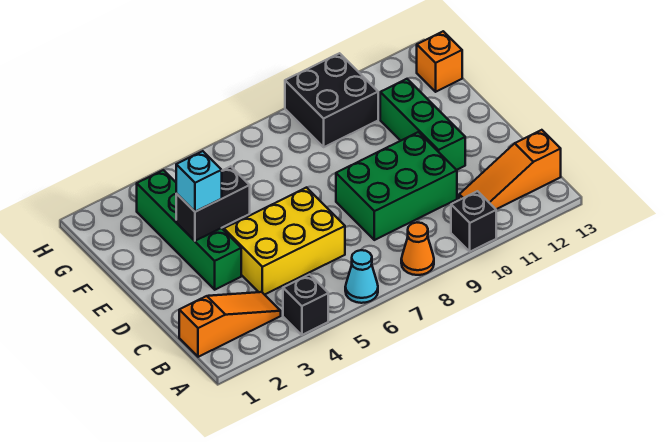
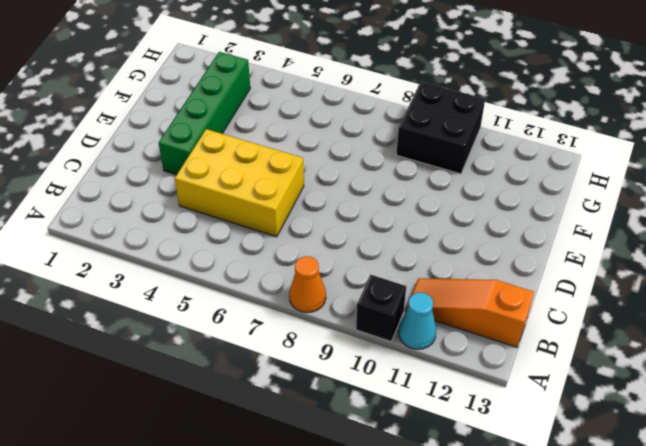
cyan 1x1 cone [398,292,436,349] -> cyan 1x1 cone moved to [345,250,378,303]
none -> black 1x1 brick [283,274,328,335]
none -> orange 1x3 slope [179,292,281,357]
none -> green 2x3 brick [336,132,457,240]

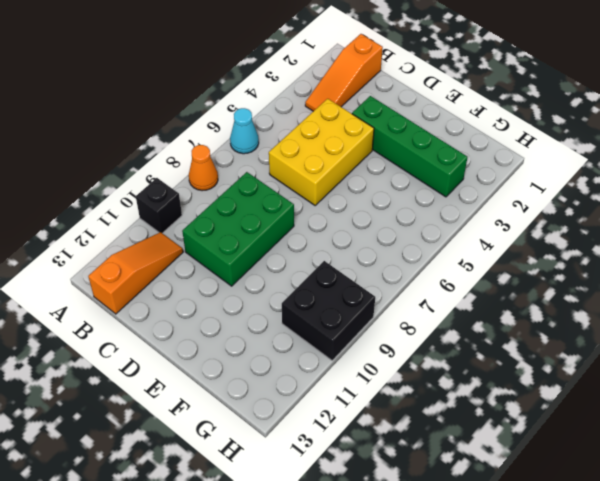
none -> black 1x1 brick [283,274,328,335]
none -> green 1x3 brick [380,79,465,170]
none -> orange 1x1 brick [417,31,462,92]

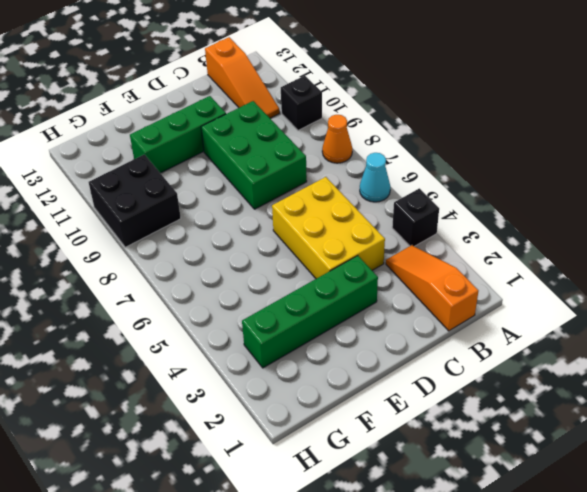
none -> orange 1x1 brick [417,31,462,92]
none -> black 1x2 brick [176,166,250,241]
none -> cyan 1x1 brick [176,151,222,212]

